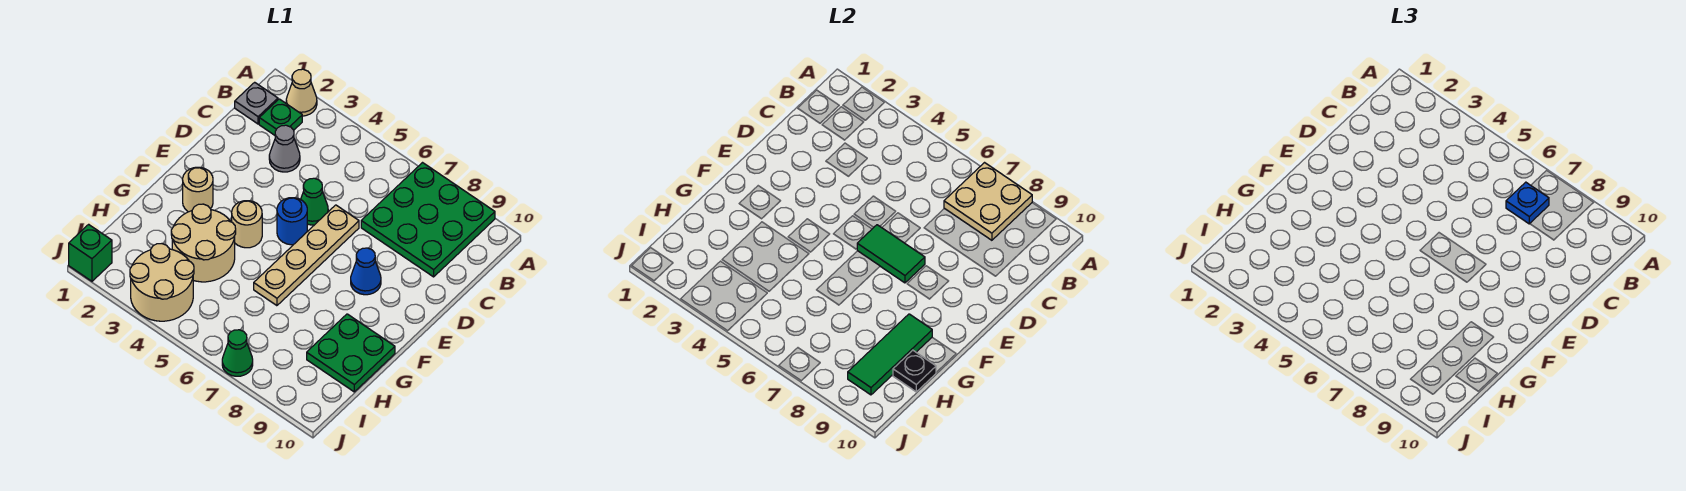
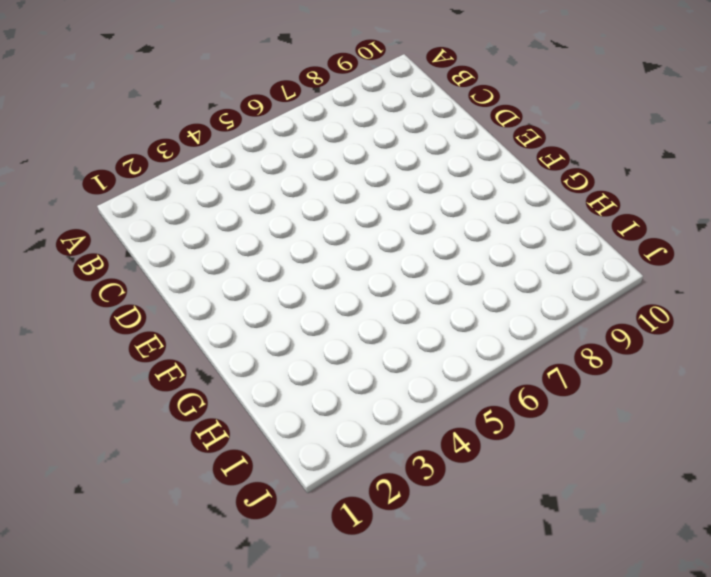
none -> tan 1x1 cone [286,69,317,116]
none -> green 3x3 plate [361,163,495,277]
none -> grey 1x1 plate [235,82,278,124]

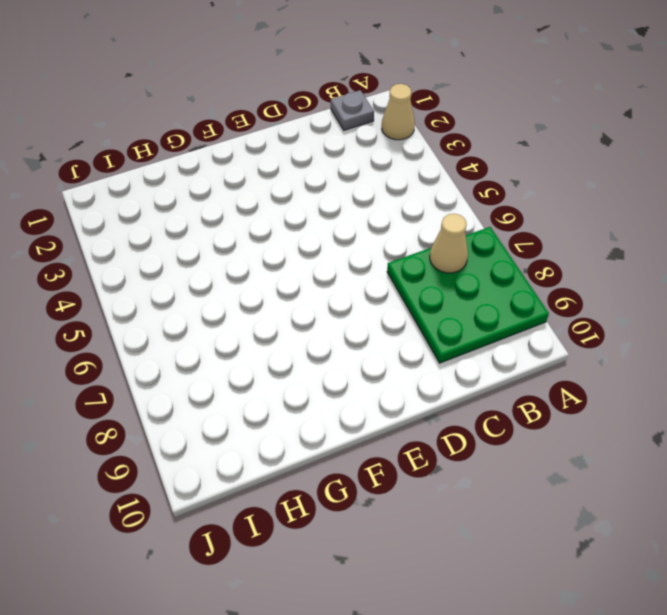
tan 1x1 cone [430,214,468,273] -> tan 2x2 plate [944,163,1032,240]
none -> green 1x1 plate [259,99,302,135]
none -> grey 1x1 cone [269,125,300,172]
none -> green 1x1 cone [301,178,328,225]

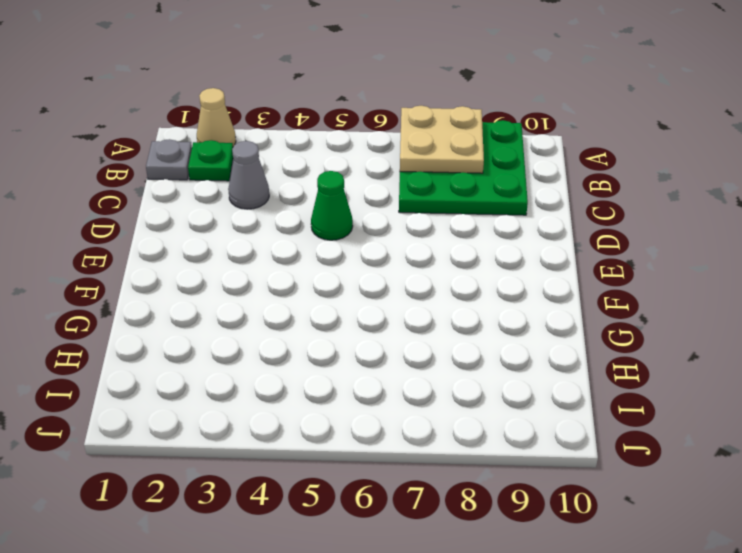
none -> tan 1x4 plate [254,205,359,306]
none -> blue 1x1 round brick [277,198,307,245]
none -> blue 1x1 cone [351,248,381,295]

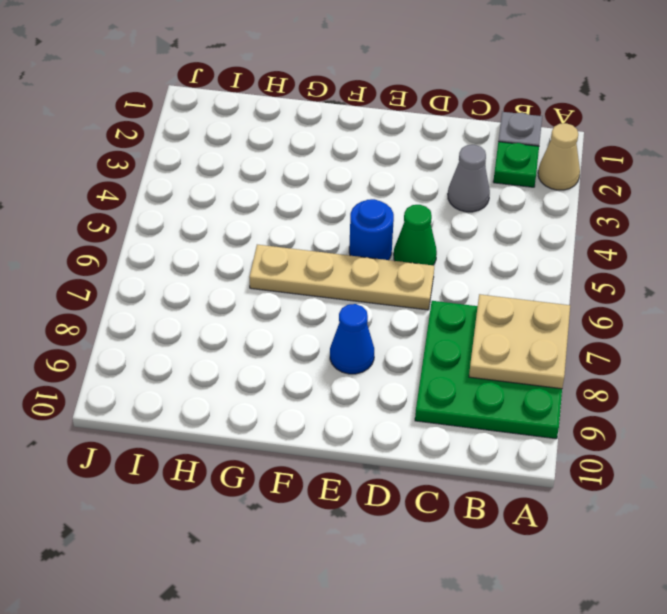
none -> tan 1x1 round brick [183,167,213,212]
none -> tan 1x1 round brick [232,201,262,248]
none -> tan 2x2 round brick [171,204,236,282]

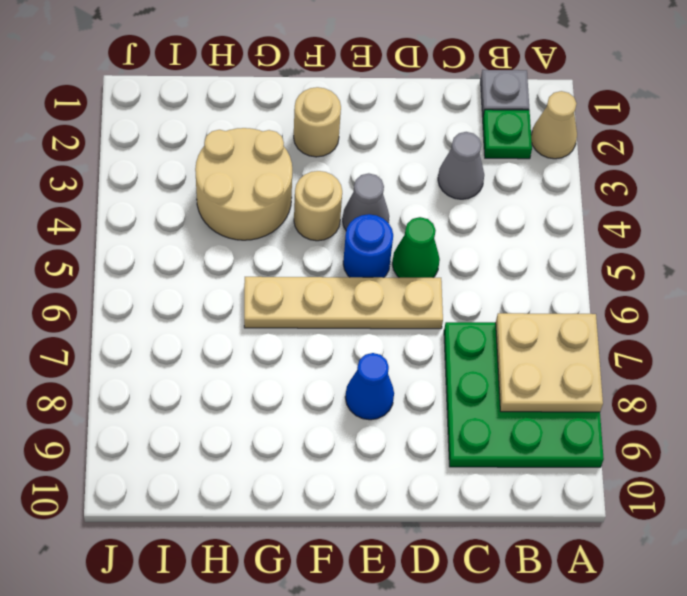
grey 1x1 cone [343,173,389,230] -> none
none -> green 2x2 plate [307,314,395,392]
none -> tan 2x2 round brick [130,244,194,321]
none -> green 1x1 brick [69,224,112,281]

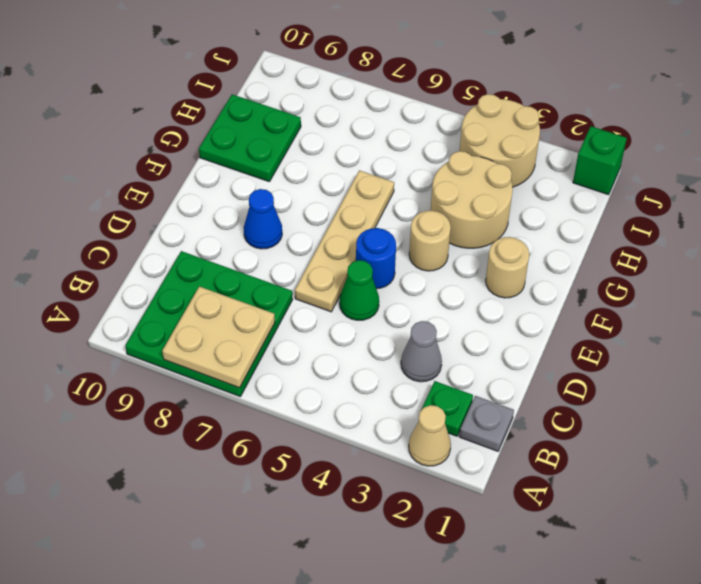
none -> green 1x1 cone [222,330,253,376]
none -> green 1x2 tile [857,225,925,283]
none -> green 1x3 tile [848,314,932,395]

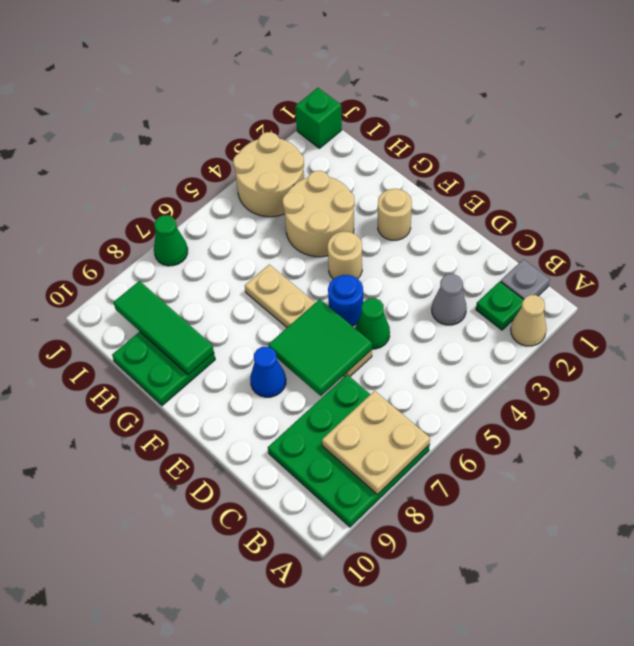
green 2x2 tile [268,299,372,396] -> green 1x2 tile [857,225,925,283]
none -> black 1x1 plate [893,350,936,392]
none -> blue 1x1 plate [1506,182,1549,224]

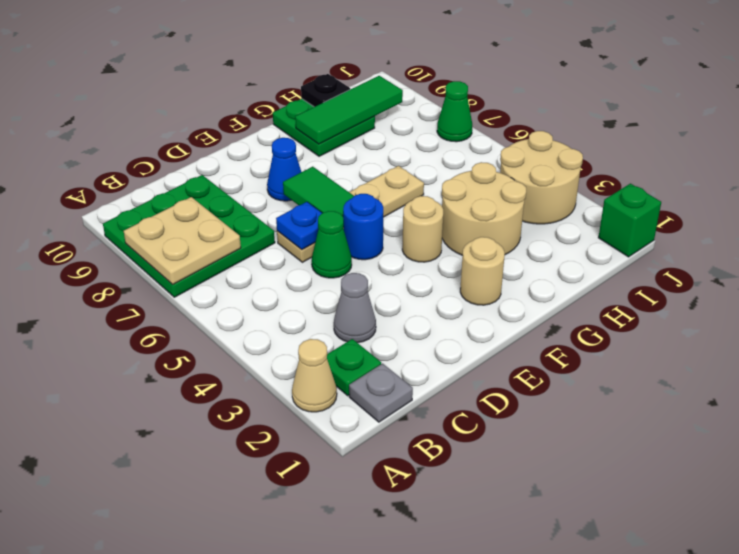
blue 1x1 plate [276,202,322,250] -> blue 1x1 plate moved to [1506,182,1549,224]

